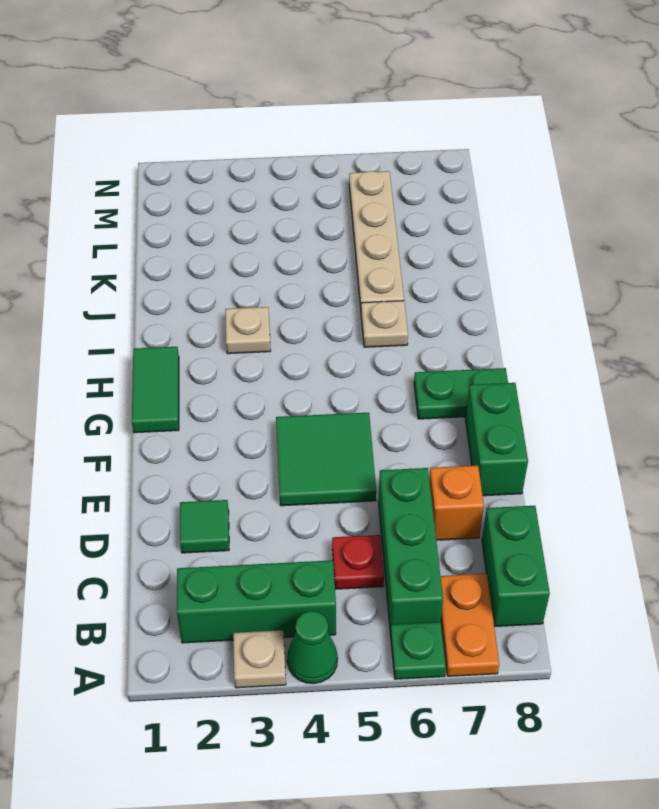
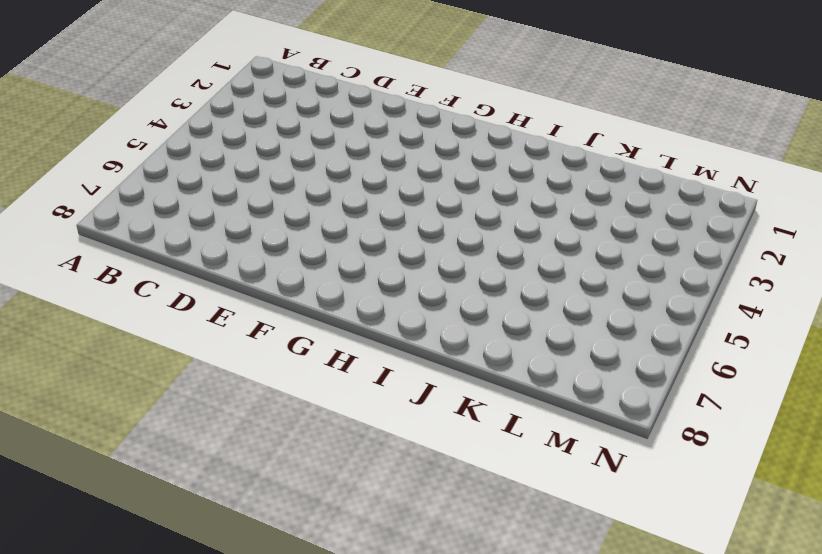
none -> tan 1x1 plate [233,630,286,688]
none -> green 1x1 cone [287,611,338,684]
none -> green 1x1 plate [390,622,446,679]

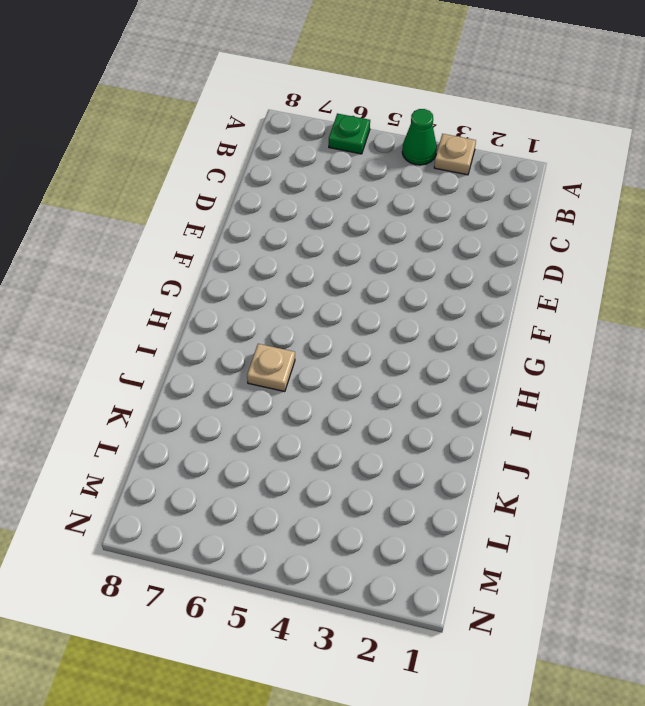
none -> orange 1x2 plate [441,574,499,676]
none -> green 1x3 brick [177,560,336,643]
none -> green 1x3 brick [378,468,443,632]

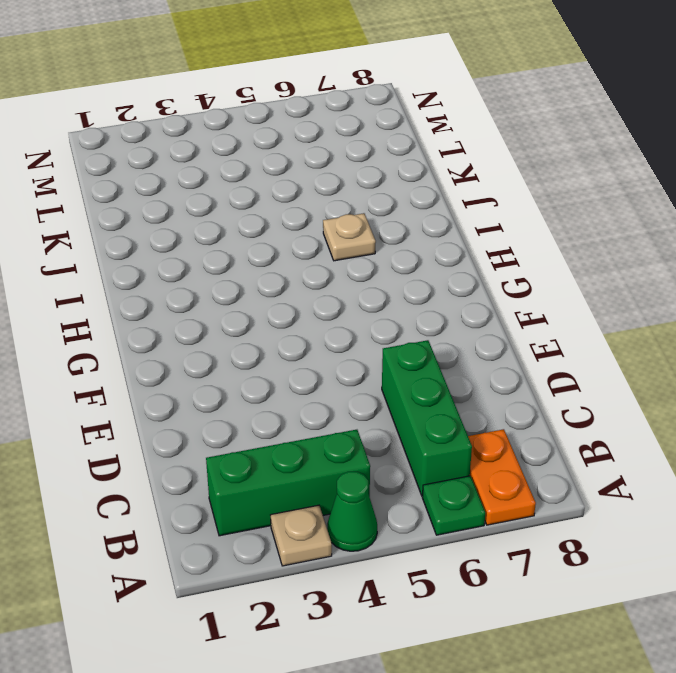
none -> green 1x2 brick [482,506,550,627]
none -> red 1x1 plate [332,535,384,589]
none -> green 1x1 tile [180,500,229,553]

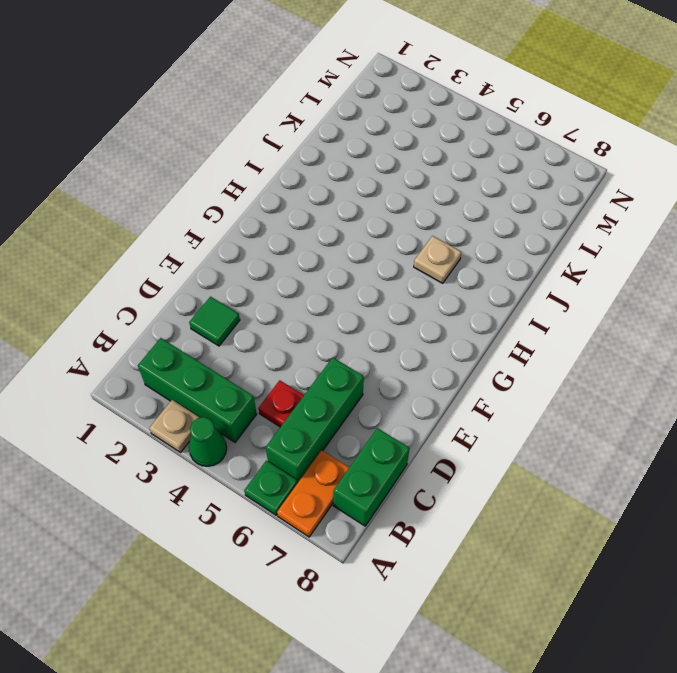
none -> orange 1x1 brick [429,465,484,540]
none -> green 2x2 tile [276,413,376,506]
none -> green 1x2 brick [465,383,528,496]

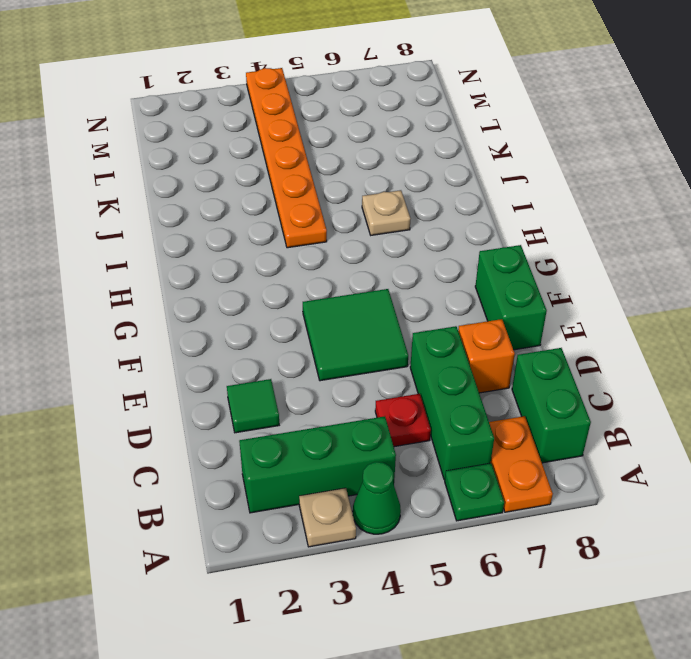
orange 1x6 plate [246,68,327,248] -> none
none -> green 1x2 tile [132,347,179,433]
none -> green 1x2 plate [414,368,508,419]
none -> tan 1x1 plate [225,307,271,354]

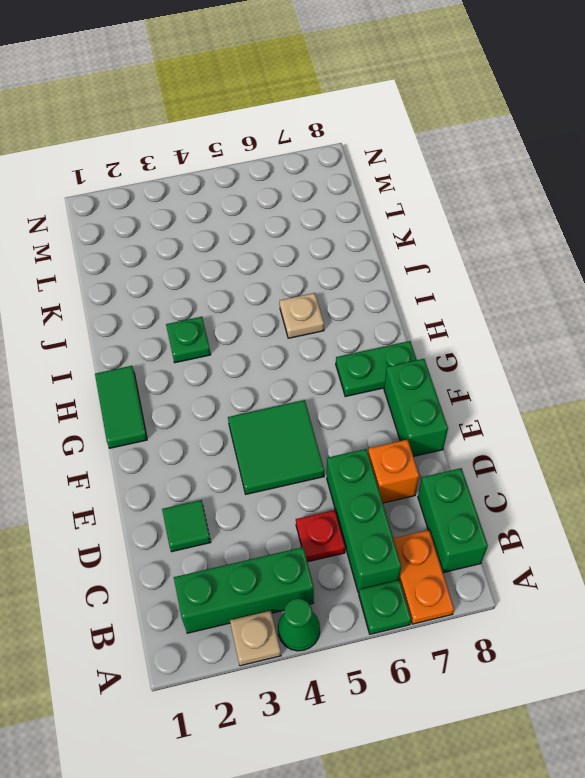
green 1x1 plate [166,317,211,363] -> tan 1x1 plate [225,307,271,354]
none -> tan 1x4 plate [349,171,404,308]

